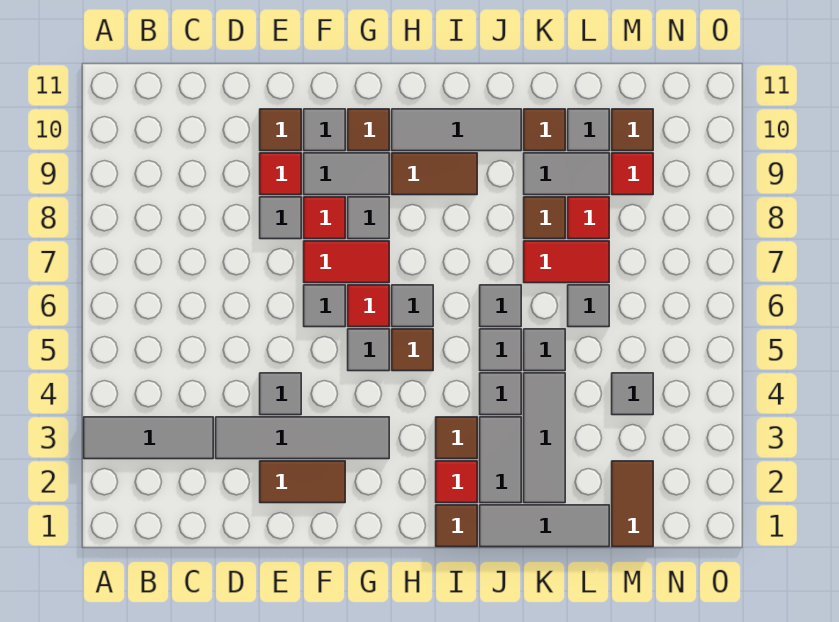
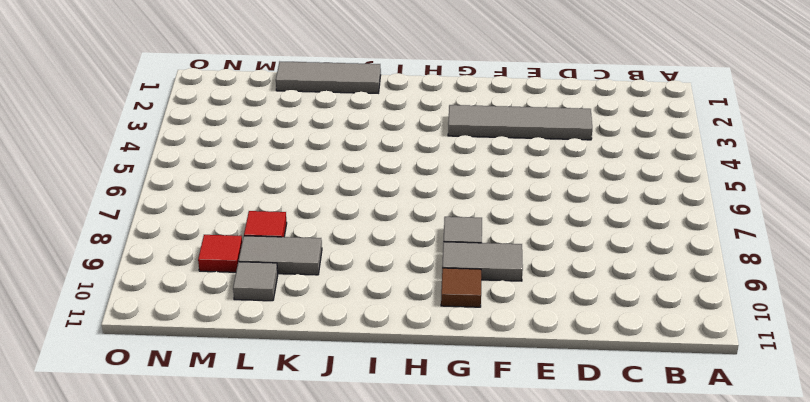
none -> grey 1x3 tile [84,417,213,459]
none -> brown 1x2 tile [260,461,345,503]
none -> grey 1x1 tile [260,373,301,415]
none -> grey 1x1 tile [260,197,301,239]

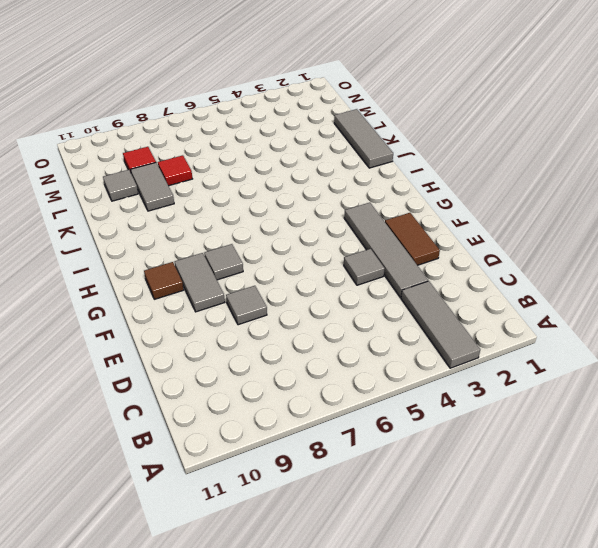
none -> red 1x1 tile [260,153,301,195]
none -> brown 1x1 tile [260,109,301,151]
none -> grey 1x1 tile [304,285,345,327]
none -> red 1x2 tile [304,241,389,283]

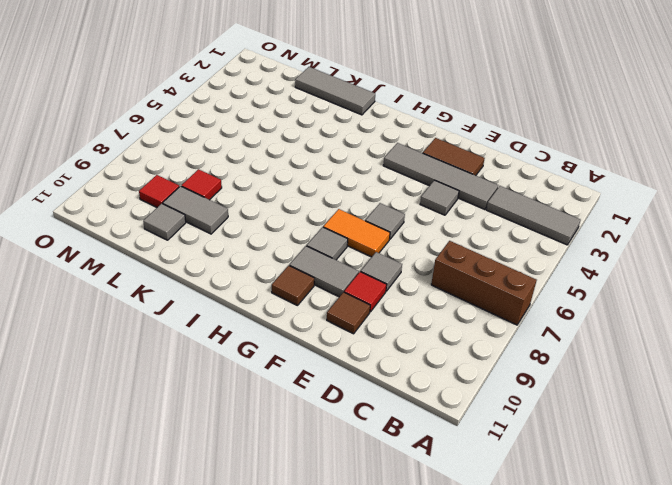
brown 1x3 brick [431,241,537,325] -> none
orange 1x2 tile [323,209,390,257] -> red 1x2 tile [304,241,389,283]
none -> red 1x1 tile [304,197,345,239]
none -> grey 1x1 tile [304,109,345,151]
none -> grey 1x1 tile [348,329,389,371]
none -> red 1x1 tile [348,285,389,327]

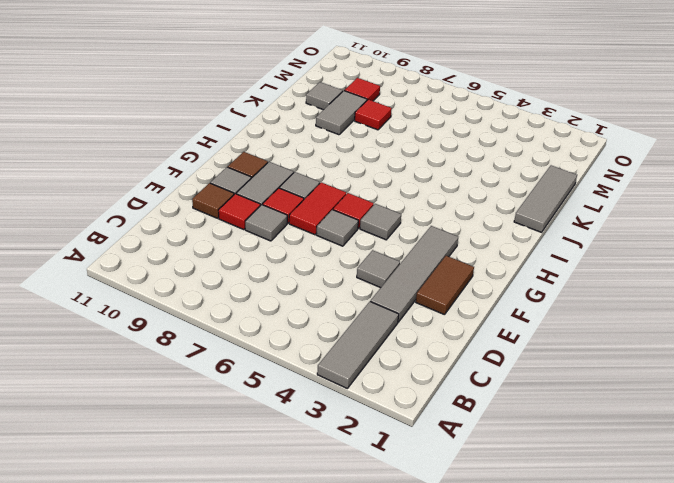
none -> brown 1x1 tile [392,329,433,371]
none -> grey 1x1 tile [392,285,433,327]
none -> brown 1x2 tile [392,153,477,195]
none -> grey 1x3 tile [392,109,521,151]

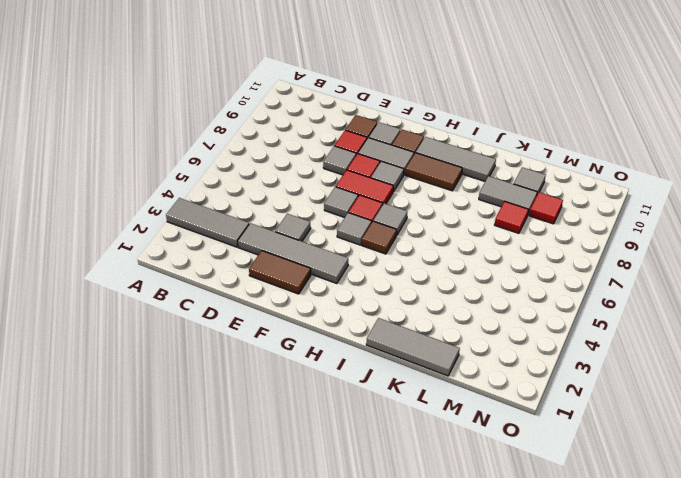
none -> brown 1x1 tile [436,505,477,547]
none -> red 1x1 tile [436,461,477,503]
none -> brown 1x1 tile [436,417,477,459]
none -> grey 1x2 tile [480,417,521,503]

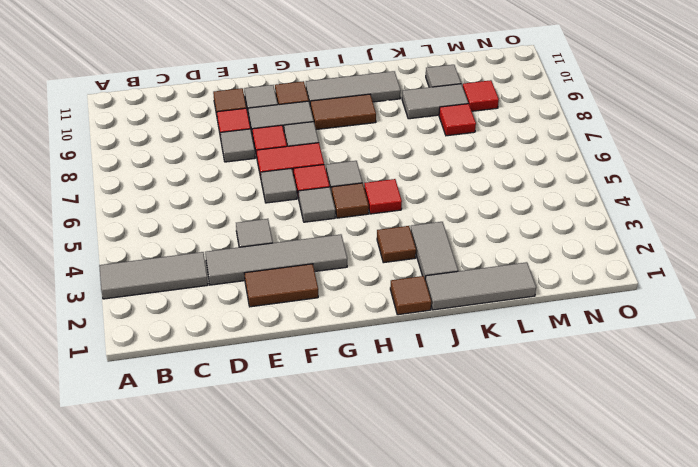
red 1x1 tile [364,179,402,214] -> red 1x1 tile moved to [436,461,477,503]
none -> grey 1x1 tile [480,373,521,415]
none -> grey 1x1 tile [480,329,521,371]
none -> grey 1x1 tile [480,285,521,327]
none -> grey 1x3 tile [524,373,565,503]

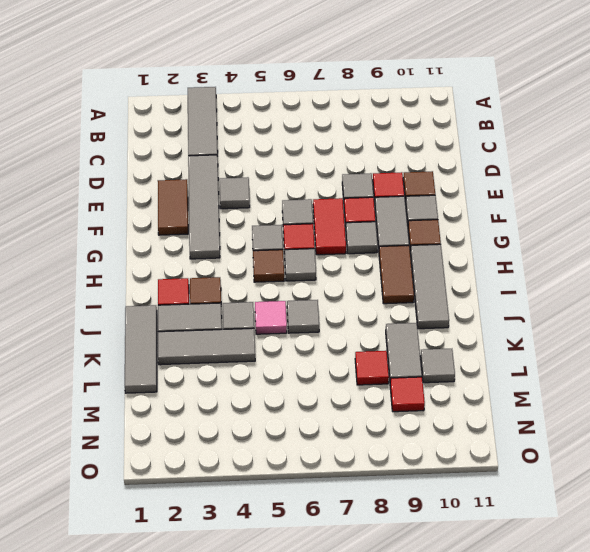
pink 1x1 tile [255,301,287,334] -> grey 1x1 tile [480,329,521,371]
none -> brown 1x1 tile [436,505,477,547]
none -> grey 1x1 tile [524,329,565,371]
none -> red 1x2 tile [524,241,609,283]
none -> brown 1x1 tile [524,197,565,239]

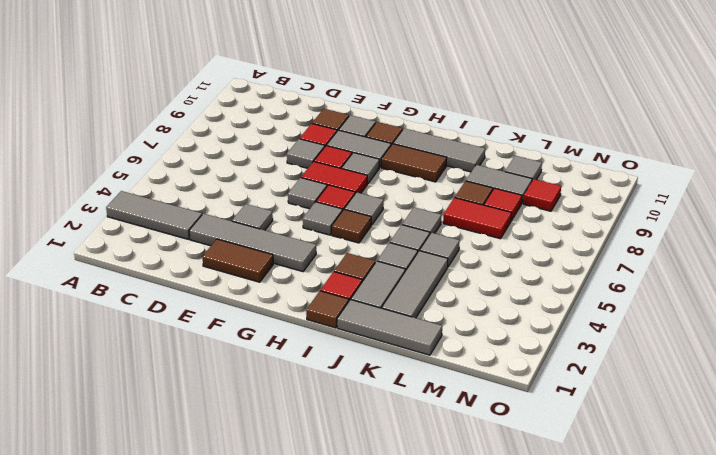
none -> brown 1x1 tile [524,109,565,151]
none -> grey 1x1 tile [568,285,609,327]
none -> brown 1x2 tile [612,461,653,547]
none -> grey 1x1 tile [612,373,653,415]

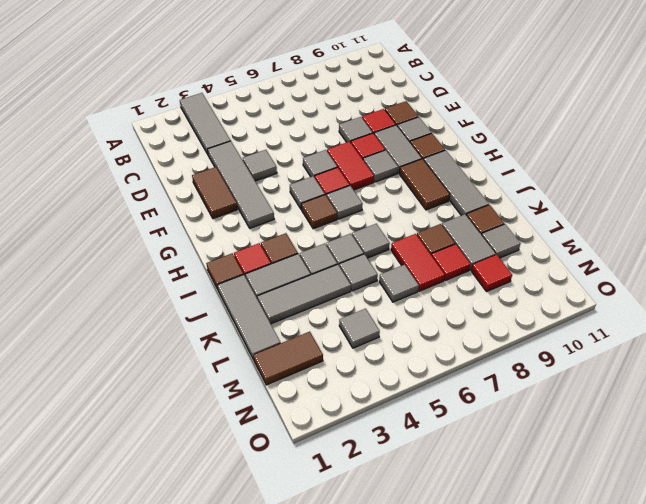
none -> brown 1x1 tile [612,109,653,151]

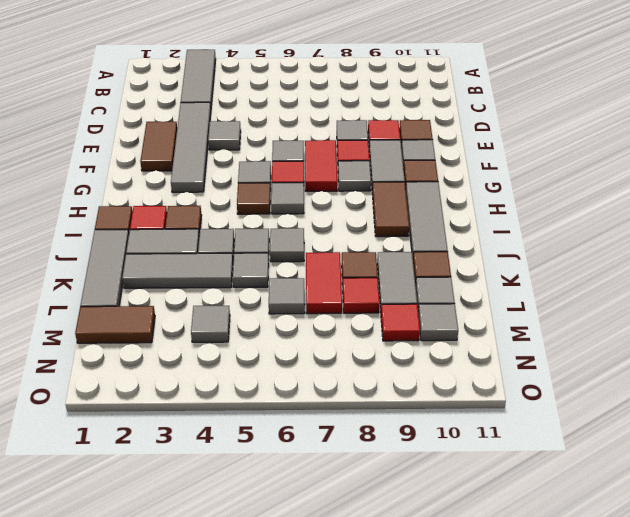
grey 1x1 tile [418,304,458,341] -> brown 1x1 tile [612,109,653,151]

